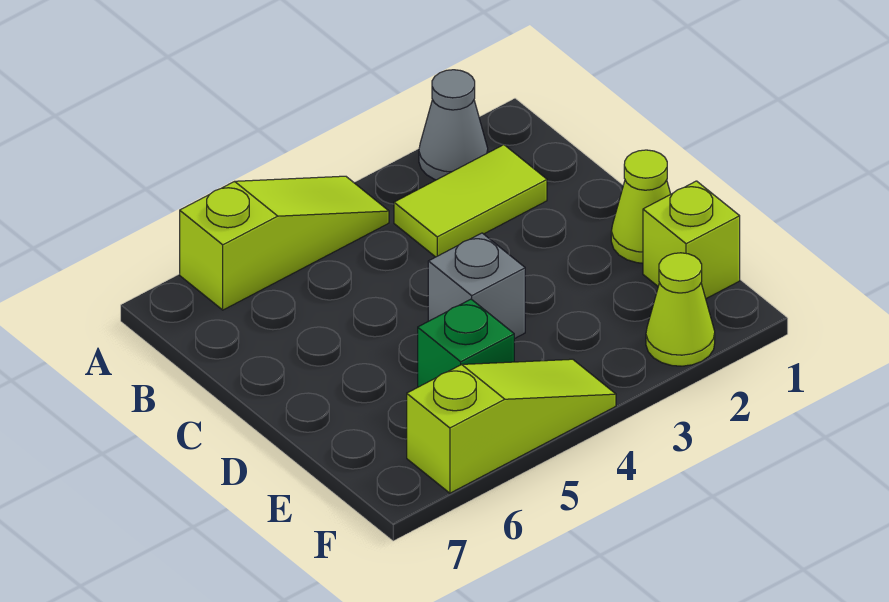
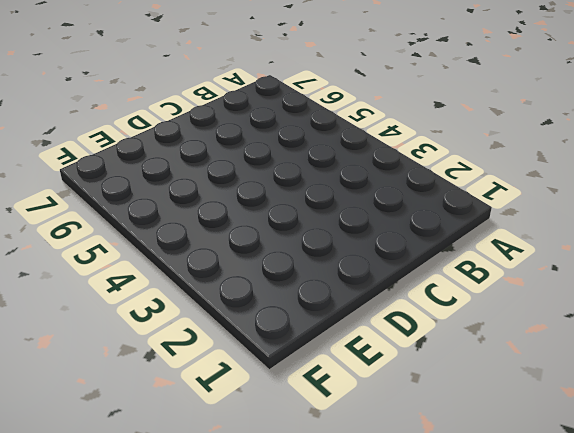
none -> grey 1x1 cone [419,70,488,180]
none -> lime 1x3 slope [180,176,389,310]

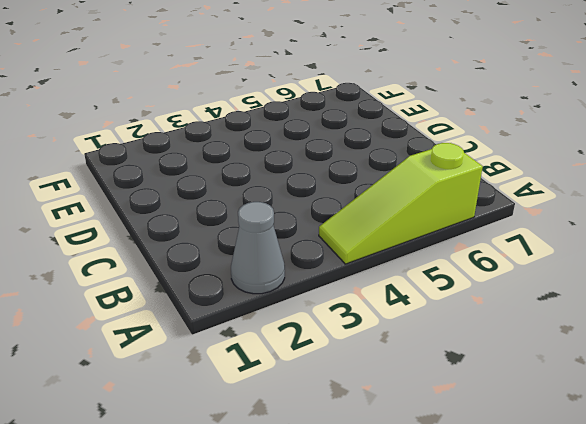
none -> lime 1x2 tile [394,145,547,257]
none -> lime 1x1 cone [611,150,671,263]

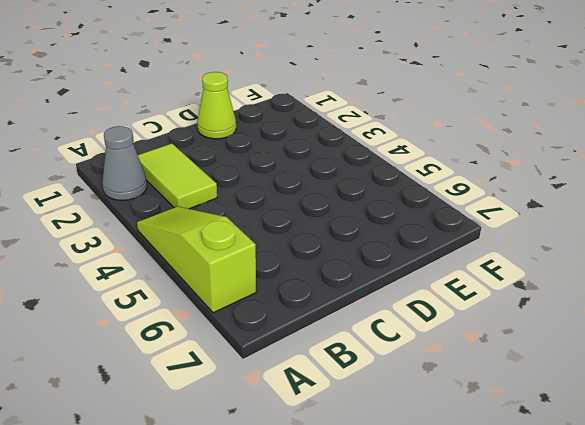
none -> grey 1x1 brick [428,233,525,339]
none -> lime 1x1 brick [643,181,740,299]

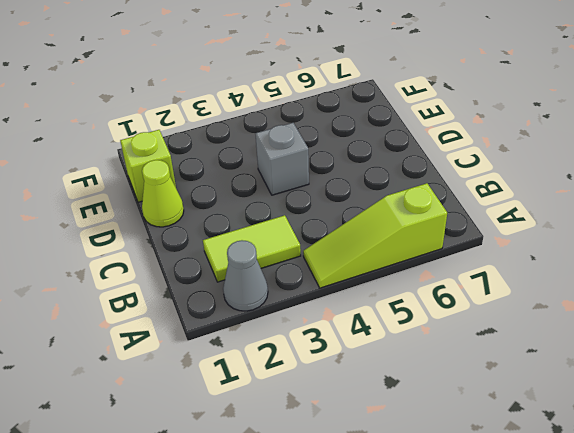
none -> green 1x1 brick [418,299,514,387]
none -> lime 1x1 cone [646,253,715,366]

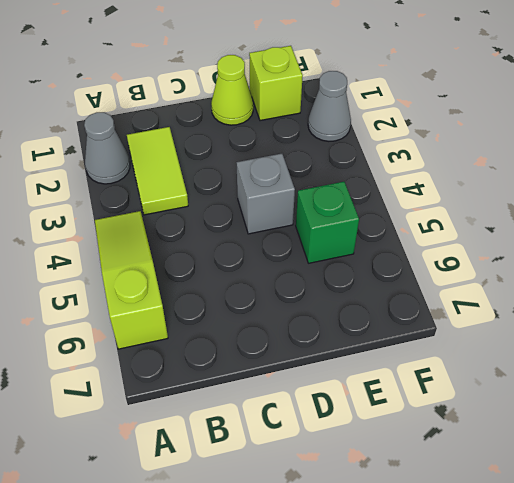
grey 1x1 cone [308,71,351,141] -> lime 1x1 cone [646,253,715,366]
none -> lime 1x3 slope [407,359,616,493]

